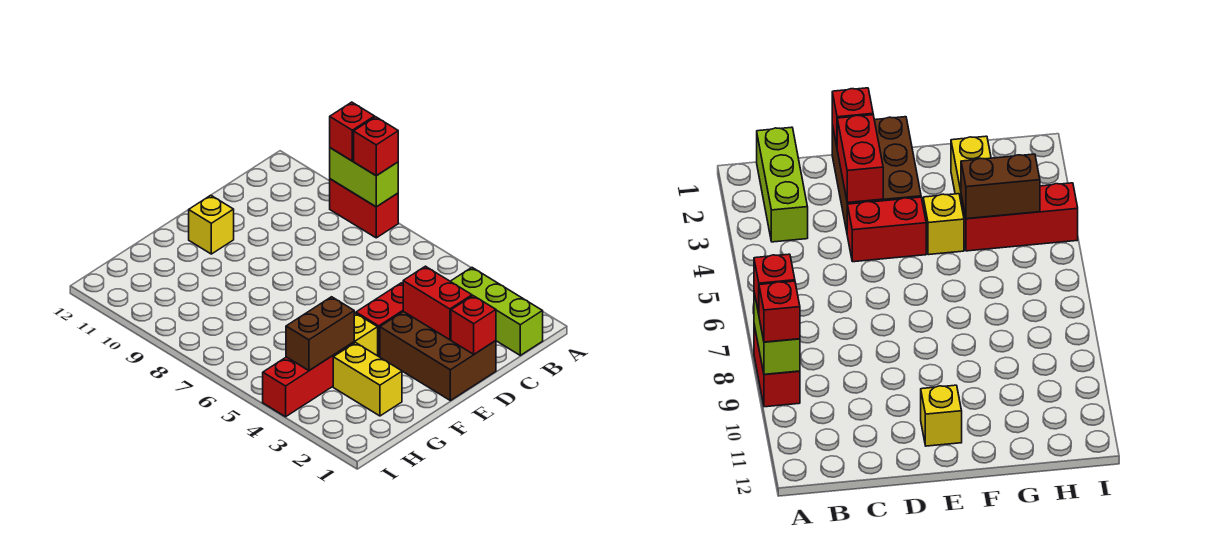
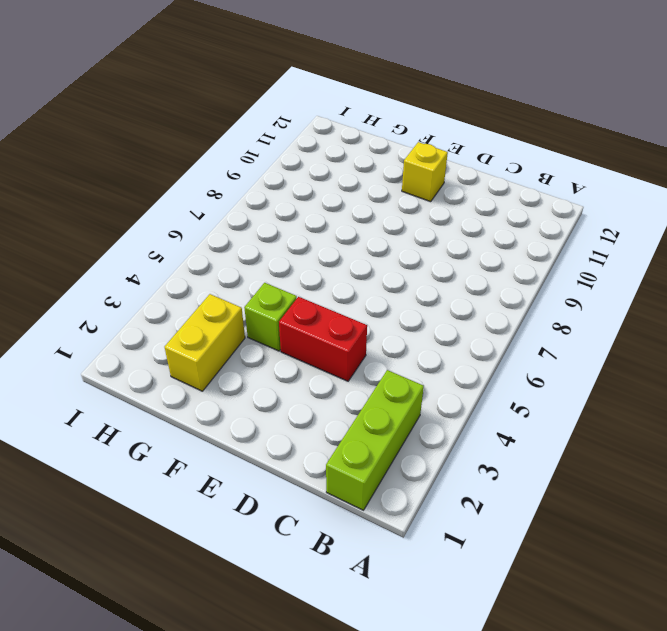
lime 1x1 brick [244,283,297,351] -> yellow 1x1 brick [354,313,378,356]
none -> red 1x2 brick [330,179,398,238]
none -> brown 2x3 brick [380,312,496,401]
none -> red 1x3 brick [263,342,354,417]

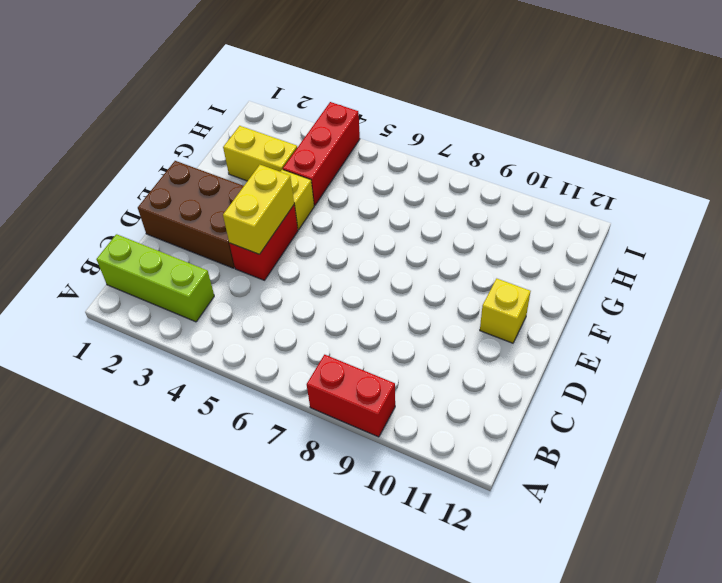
yellow 1x2 brick [223,165,294,254] -> none
none -> lime 1x2 brick [330,148,398,207]
none -> red 1x1 brick [451,296,496,354]
none -> red 1x2 brick [403,266,472,340]

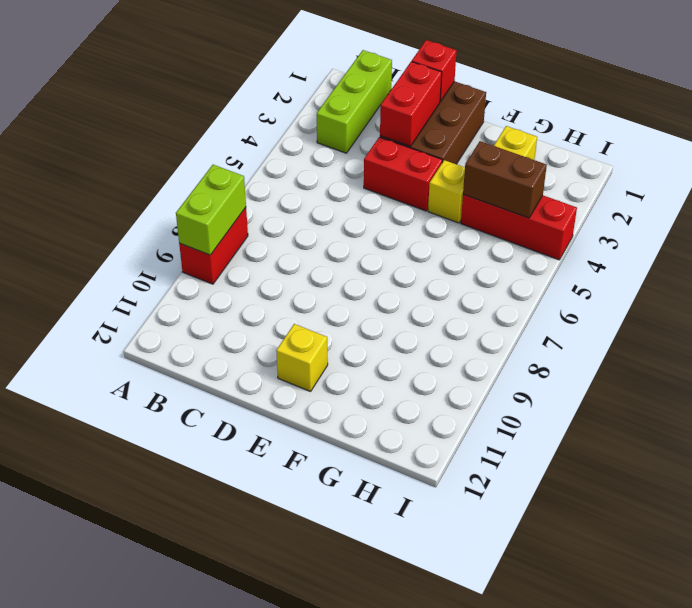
none -> red 1x1 brick [354,117,398,176]
none -> red 1x1 brick [330,102,375,161]

